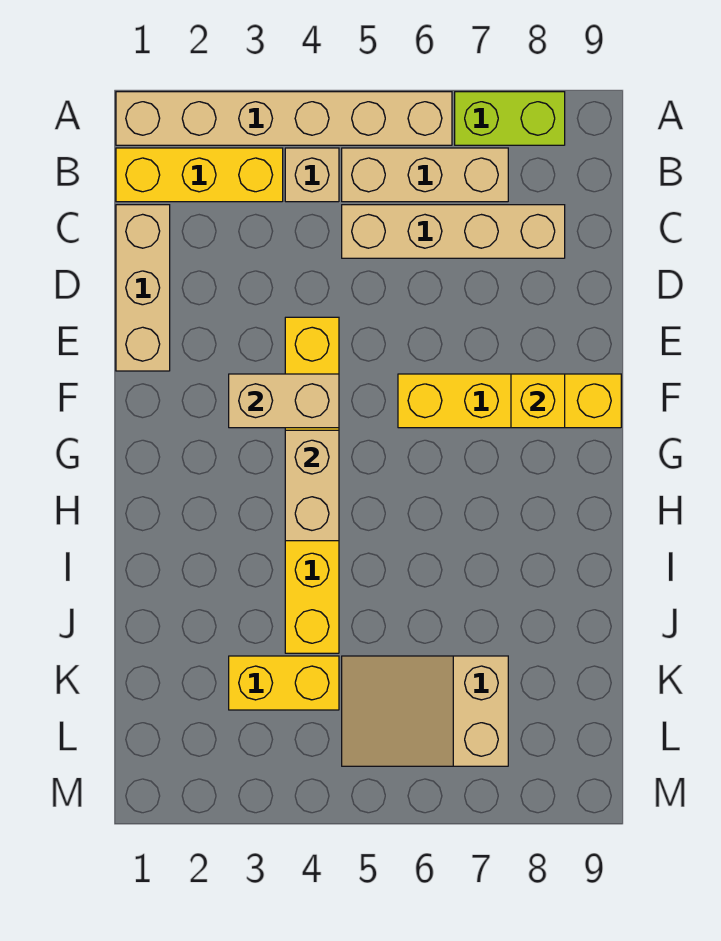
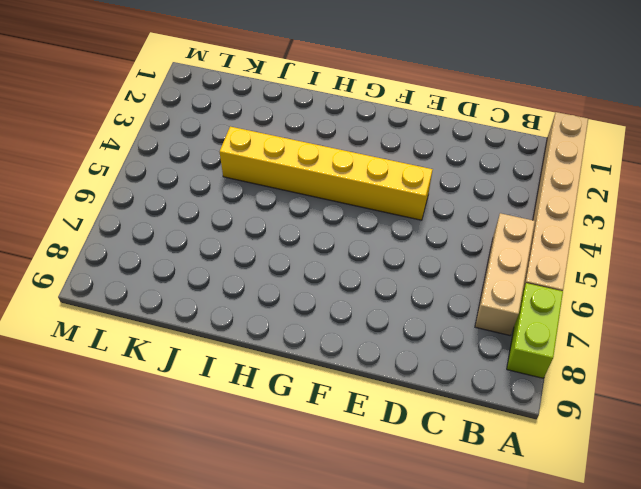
none -> yellow 1x3 brick [116,148,283,202]
none -> tan 1x1 brick [285,148,339,202]
none -> tan 1x3 brick [116,205,170,371]

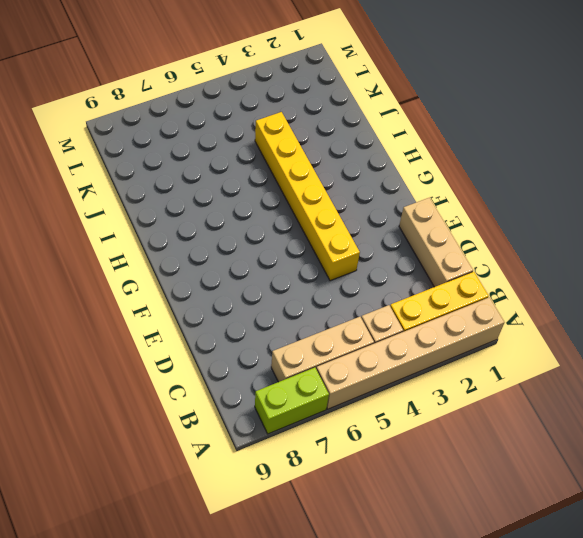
none -> tan 1x4 brick [342,205,565,258]
none -> yellow 1x4 brick [398,374,621,428]
none -> yellow 1x2 brick [229,656,339,710]

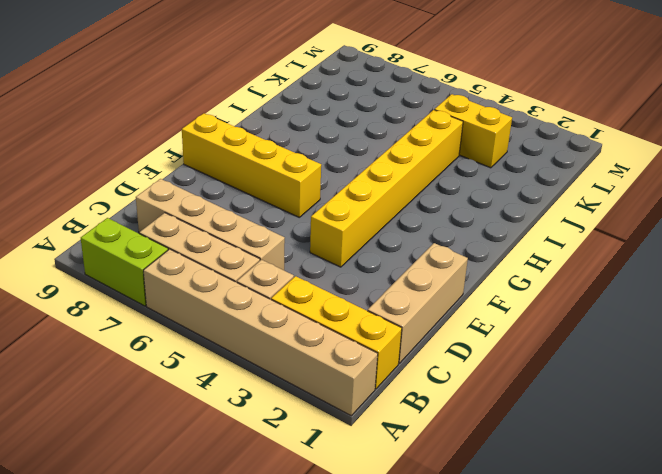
none -> tan 2x3 slope [342,656,508,766]
none -> tan 1x2 brick [229,374,339,428]
none -> yellow 1x1 brick [511,374,565,428]

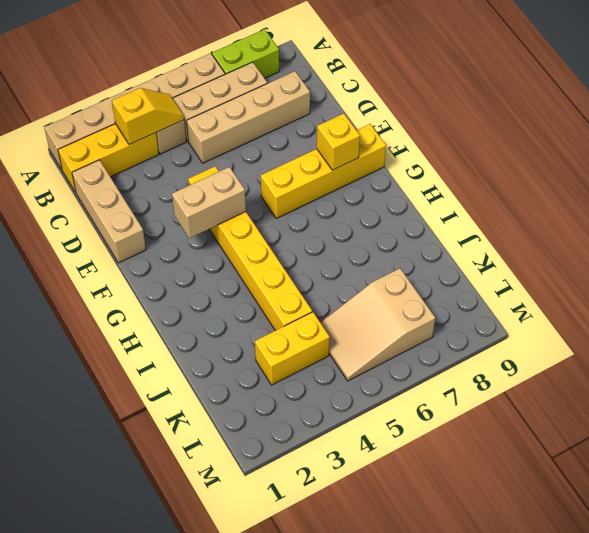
yellow 1x2 slope [112,88,184,145] -> none
none -> tan 1x2 brick [285,430,339,541]

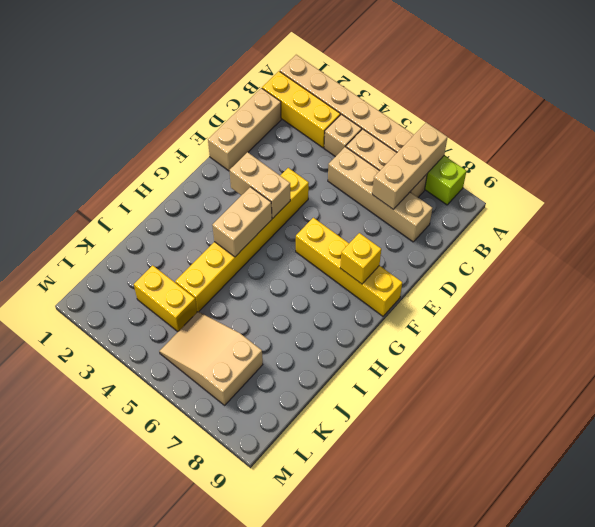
tan 1x3 brick [372,123,448,209] -> none

